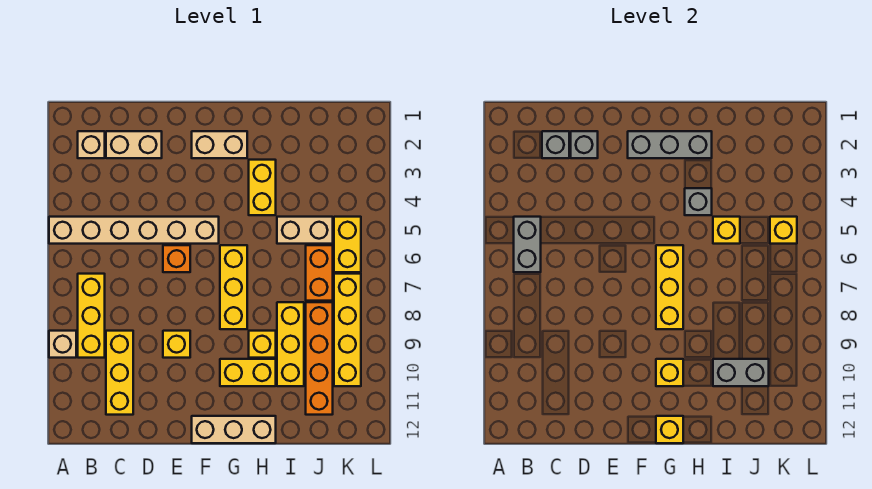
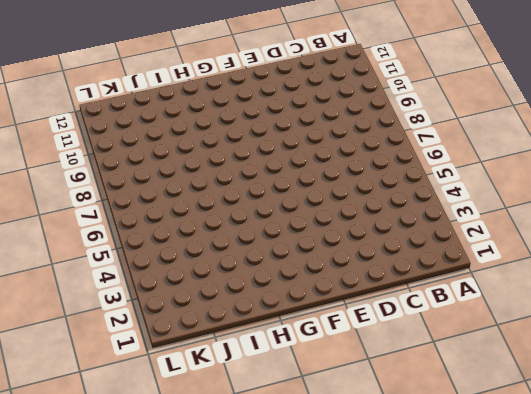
none -> tan 1x6 brick [49,217,219,244]
none -> tan 1x1 brick [49,331,76,358]
none -> tan 1x1 brick [78,131,105,158]
none -> yellow 1x3 brick [78,274,105,358]

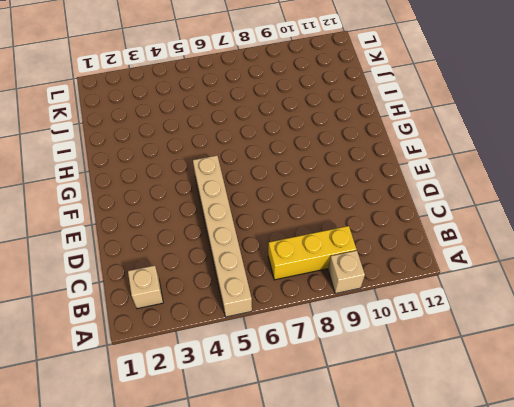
none -> tan 1x2 brick [106,131,162,158]
none -> yellow 1x3 brick [106,331,133,415]
none -> orange 1x1 brick [163,245,190,272]
none -> yellow 1x1 brick [163,331,190,358]

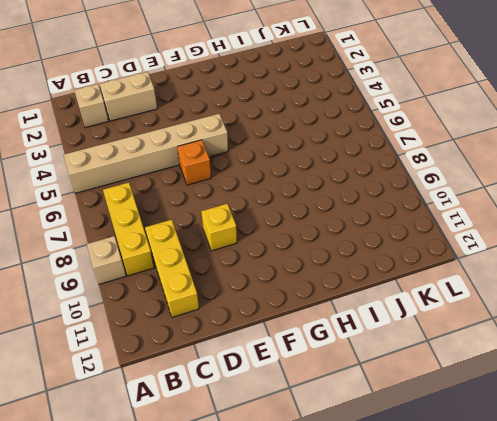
none -> tan 1x2 brick [192,131,247,158]
none -> tan 1x3 brick [192,416,276,443]
none -> yellow 1x3 brick [220,245,247,329]
none -> yellow 1x2 brick [220,359,276,386]

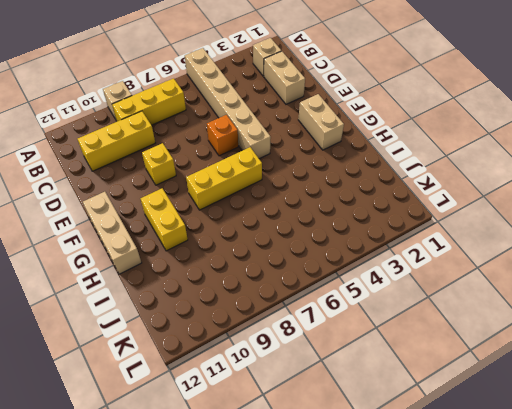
none -> yellow 1x2 brick [249,160,276,215]
none -> yellow 1x1 brick [249,331,276,358]
none -> tan 1x2 brick [277,217,333,244]
none -> yellow 1x3 brick [277,302,304,386]

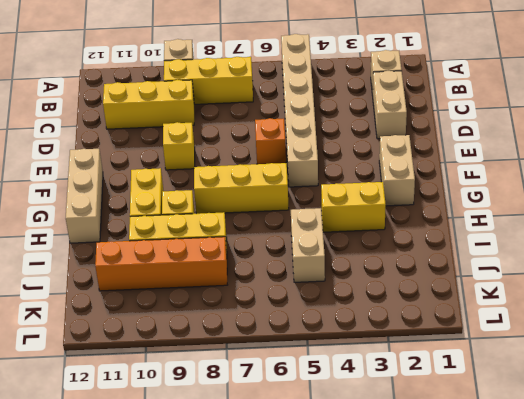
none -> orange 1x2 brick [306,245,333,301]
none -> yellow 1x2 brick [334,217,361,272]
none -> yellow 1x4 brick [334,274,361,386]
none -> grey 1x2 brick [514,217,541,272]

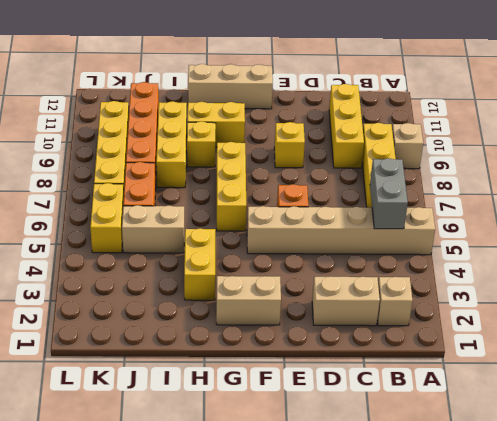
none -> grey 1x1 brick [542,131,569,158]
none -> grey 1x1 brick [571,131,598,158]
none -> grey 1x3 brick [628,131,712,158]
none -> yellow 1x3 brick [656,245,683,329]

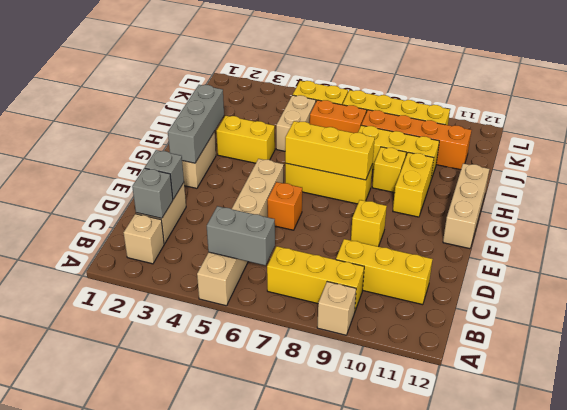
none -> yellow 1x1 brick [656,359,683,386]
none -> yellow 1x1 brick [656,416,683,443]
none -> grey 1x1 brick [685,188,712,215]
none -> yellow 1x1 brick [713,217,740,244]

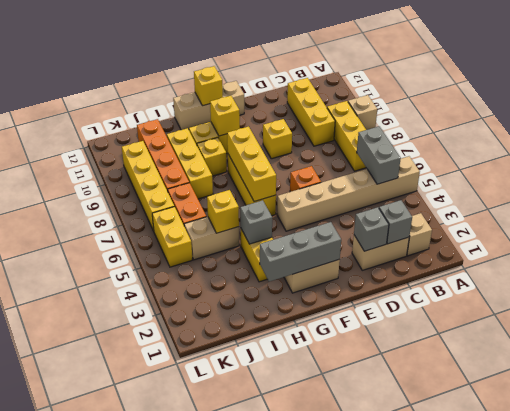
none -> grey 1x2 brick [713,359,769,386]
none -> yellow 1x1 brick [770,217,797,244]

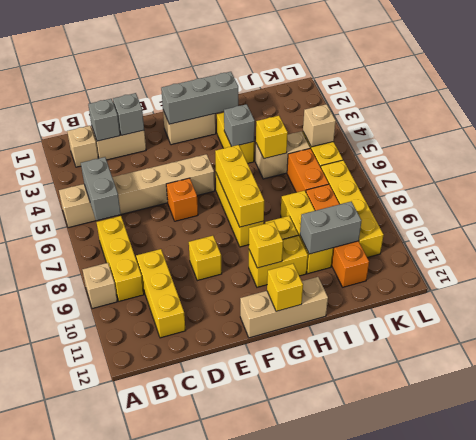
tan 1x1 brick [303,104,336,147] -> yellow 1x1 brick [770,217,797,244]

